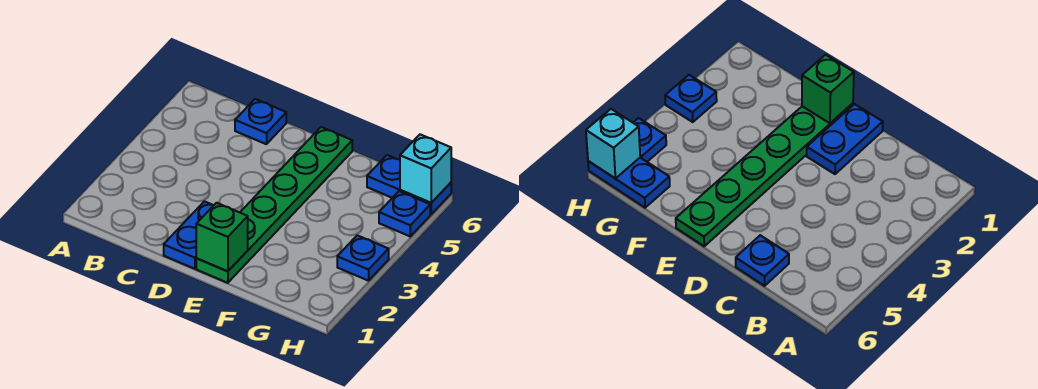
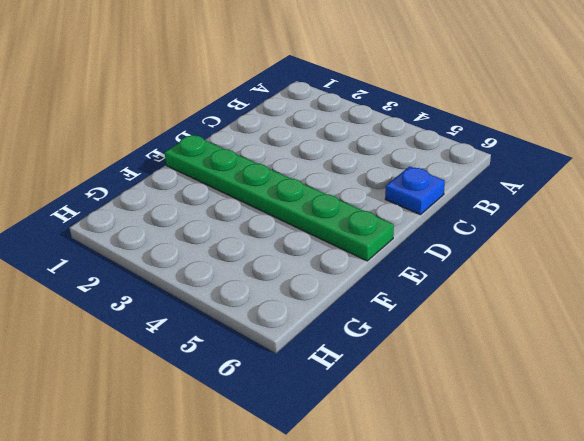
none -> blue 1x2 plate [164,201,214,269]
none -> blue 1x2 plate [367,155,451,214]

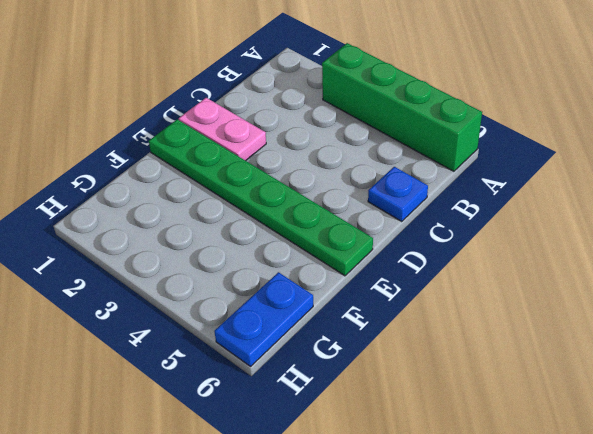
green 1x4 brick [322,43,482,171] -> none
pink 1x2 plate [179,98,266,161] -> blue 1x2 plate [164,201,214,269]
none -> blue 1x1 plate [337,235,389,281]
none -> blue 1x1 plate [379,191,430,236]

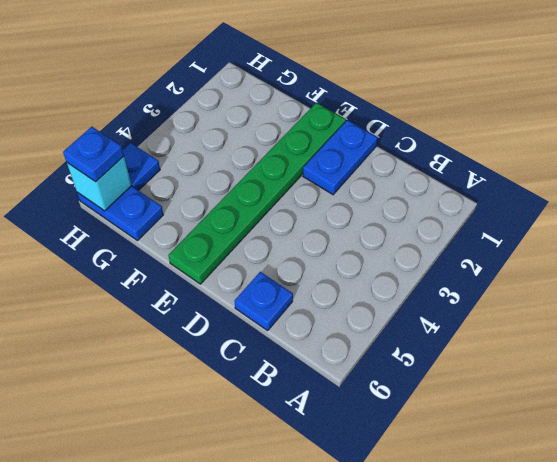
blue 1x1 plate [63,127,124,182] -> blue 1x1 plate moved to [337,235,389,281]
none -> green 1x1 brick [196,203,248,271]

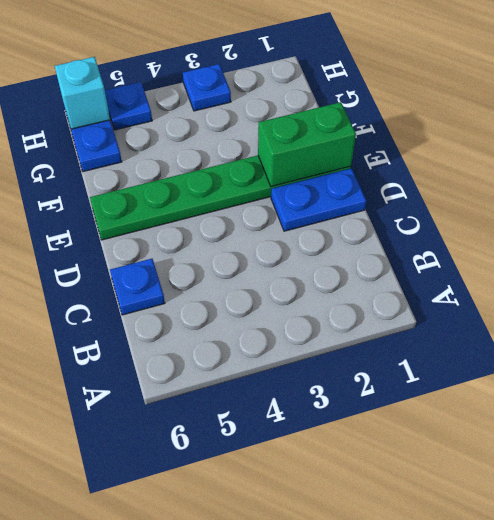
green 1x2 brick [258,102,356,187] -> green 1x1 brick [196,203,248,271]

